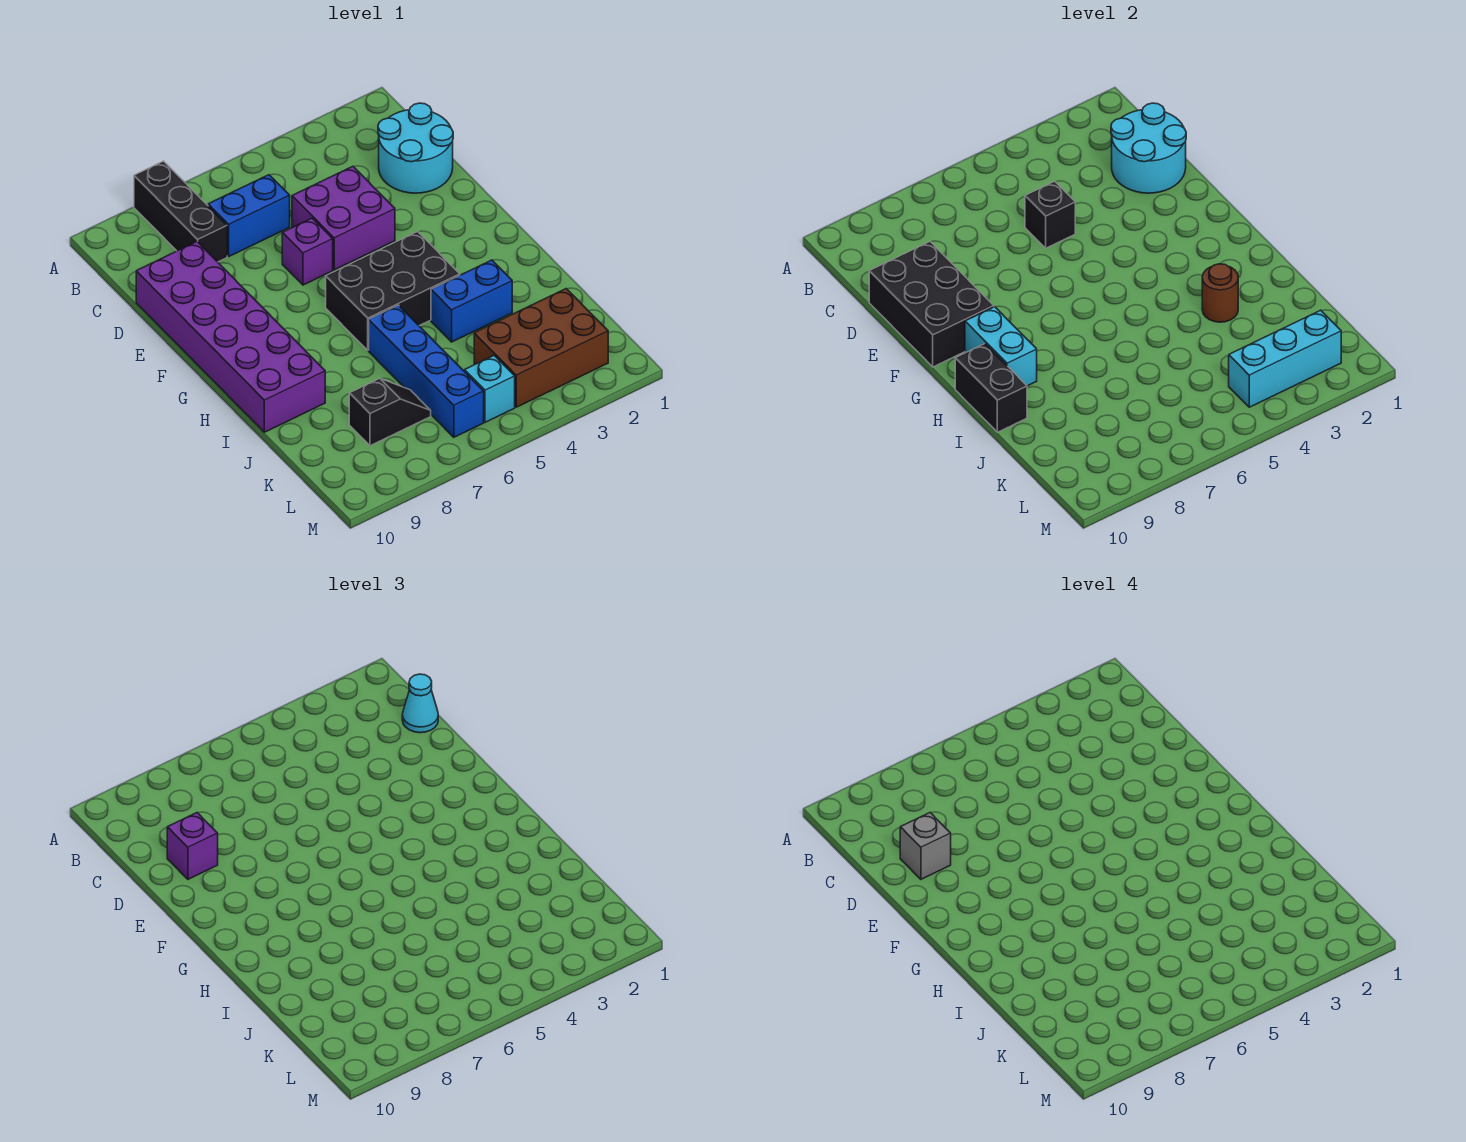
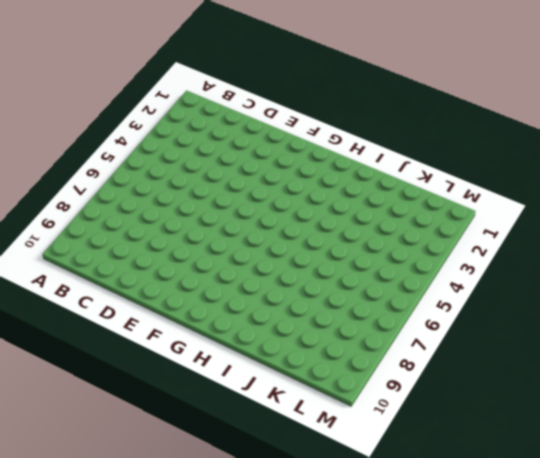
none -> black 1x3 brick [134,161,227,262]
none -> cyan 2x2 round brick [378,103,453,193]
none -> blue 1x2 brick [208,175,290,256]

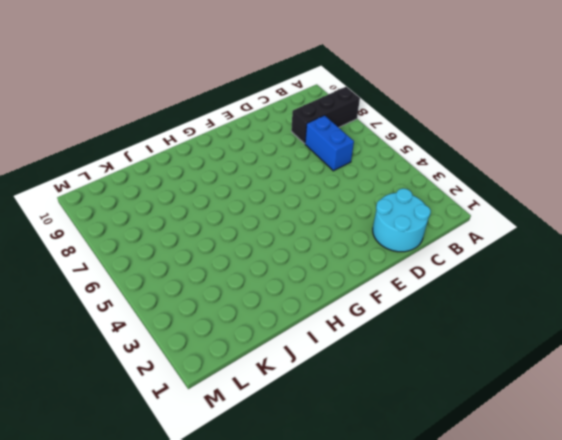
none -> purple 2x2 brick [292,166,395,270]
none -> purple 2x6 brick [136,242,325,432]
none -> purple 1x1 brick [282,218,333,285]

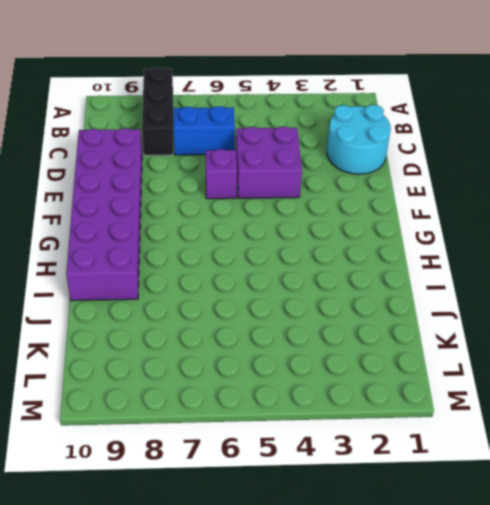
none -> black 2x3 brick [326,232,460,350]
none -> blue 1x2 brick [431,260,512,342]
none -> blue 1x4 brick [369,305,484,437]

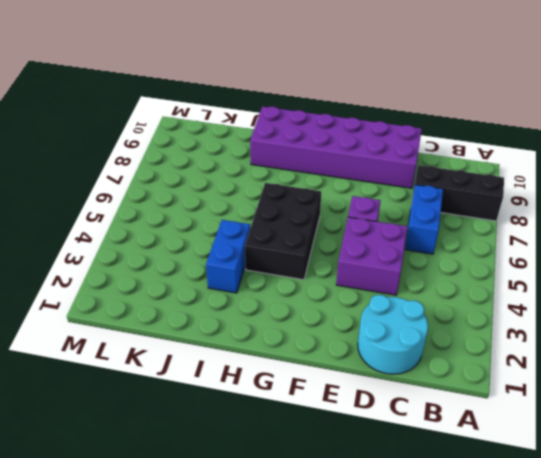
none -> blue 1x4 brick [369,305,484,437]
none -> brown 2x3 brick [474,289,608,407]
none -> black 1x2 slope [349,378,431,446]

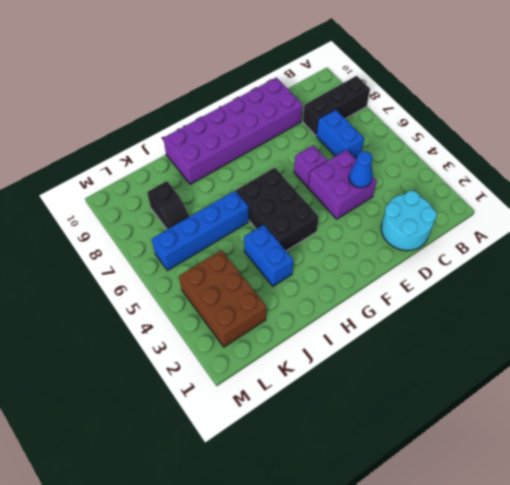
blue 1x1 cone [349,151,373,188] -> none
none -> cyan 1x1 brick [465,356,515,422]
none -> cyan 2x2 round brick [1111,103,1186,193]
none -> black 1x1 brick [1025,181,1075,248]

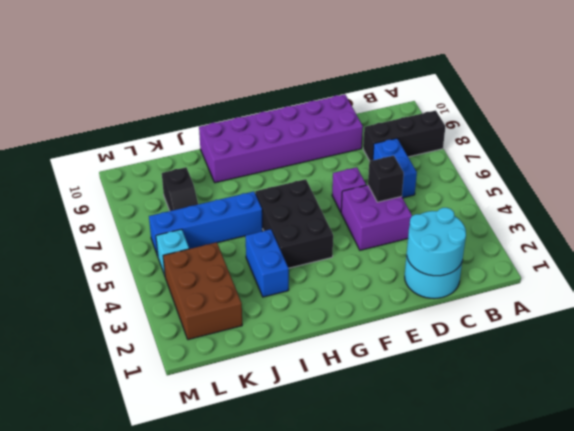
none -> black 2x3 brick [869,242,994,367]
none -> cyan 1x2 brick [965,307,1037,386]
none -> black 1x2 brick [955,344,1027,432]

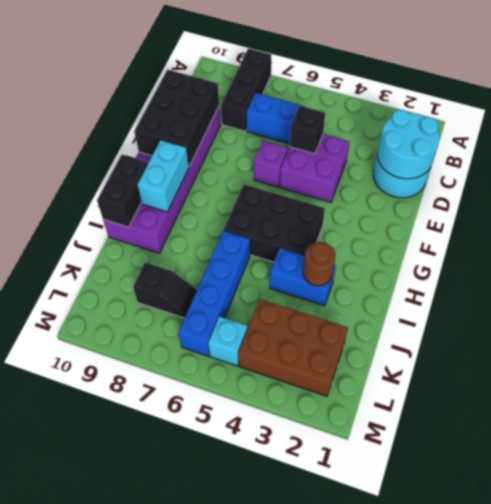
none -> cyan 1x3 brick [1229,310,1341,407]
none -> cyan 1x1 cone [402,674,438,733]
none -> purple 1x1 brick [167,813,218,879]

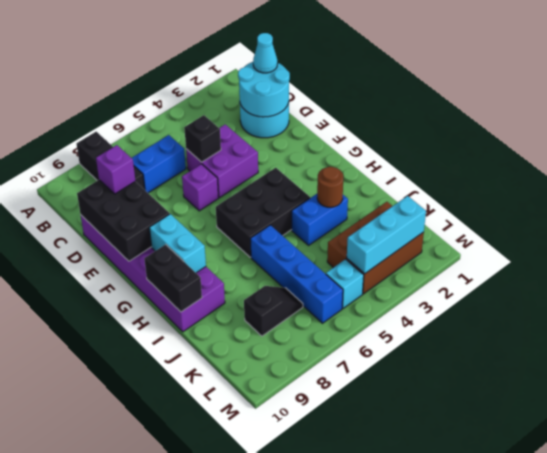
none -> grey 1x1 brick [900,813,951,879]

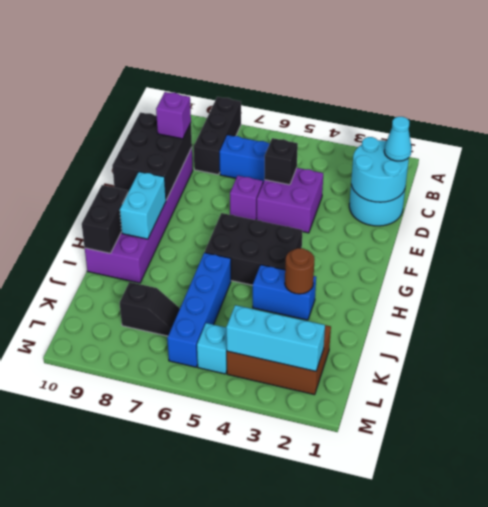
none -> grey 1x1 brick [900,813,951,879]

